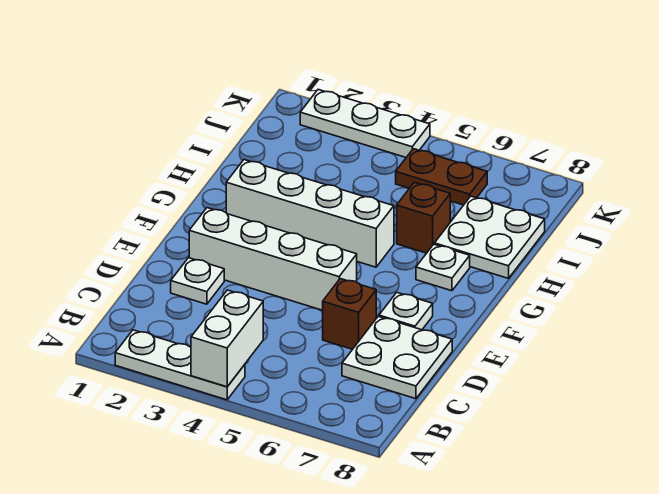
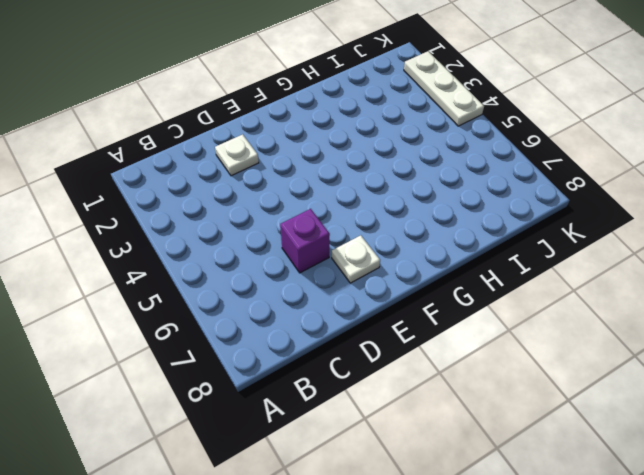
purple 1x1 brick [280,209,330,273] -> brown 1x1 brick [323,279,376,349]
none -> white 1x3 plate [115,330,245,400]
none -> white 2x2 plate [342,316,452,399]
none -> white 1x4 brick [189,208,357,310]

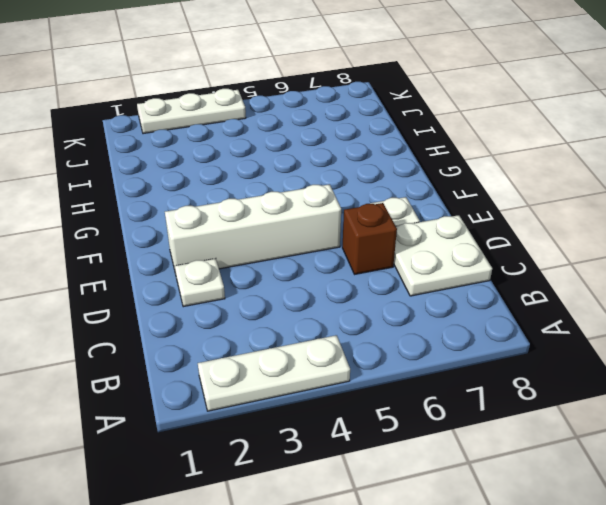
none -> white 1x4 brick [226,160,394,267]
none -> white 1x1 plate [416,244,470,291]
none -> brown 1x1 brick [397,182,450,253]

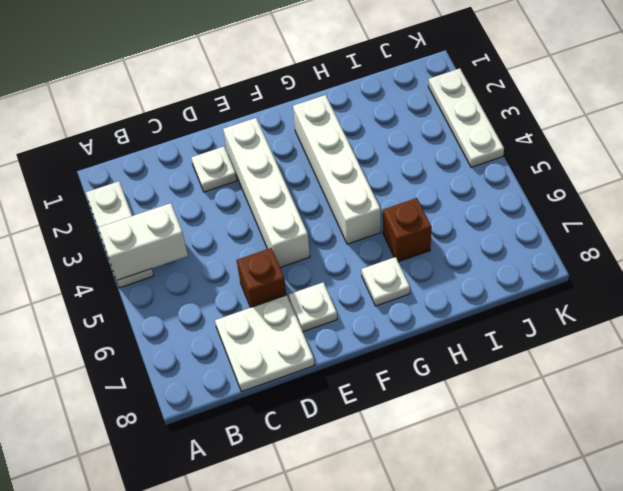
none -> white 2x2 plate [435,196,545,278]
none -> brown 1x2 plate [396,149,487,205]

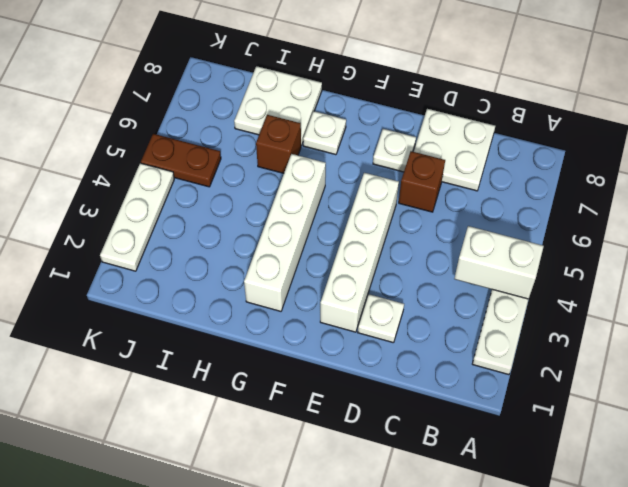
brown 1x2 plate [141,134,221,187] -> brown 1x2 plate turned to [396,149,487,205]

